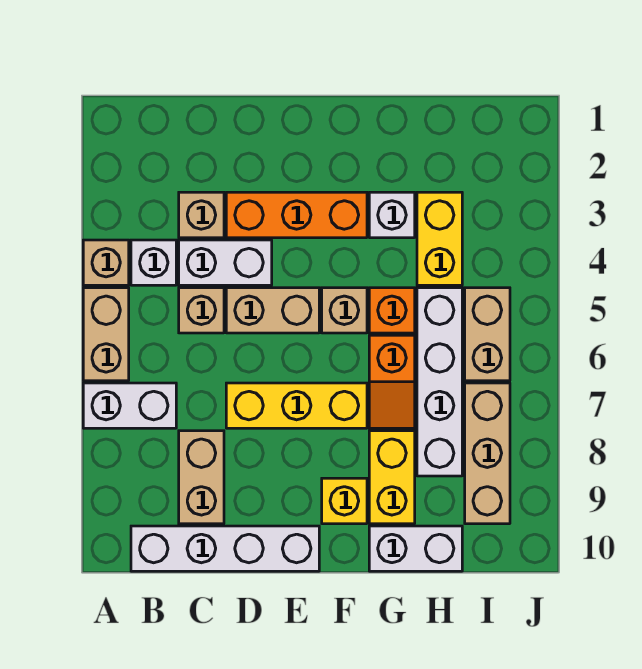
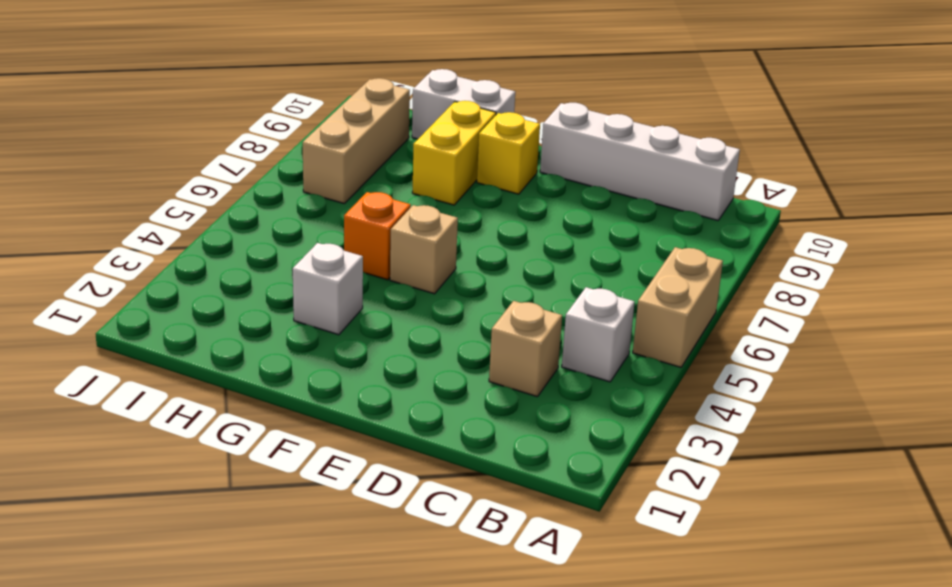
none -> tan 1x1 brick [83,240,129,285]
none -> white 1x2 brick [83,383,176,428]
none -> white 1x2 brick [179,240,272,285]

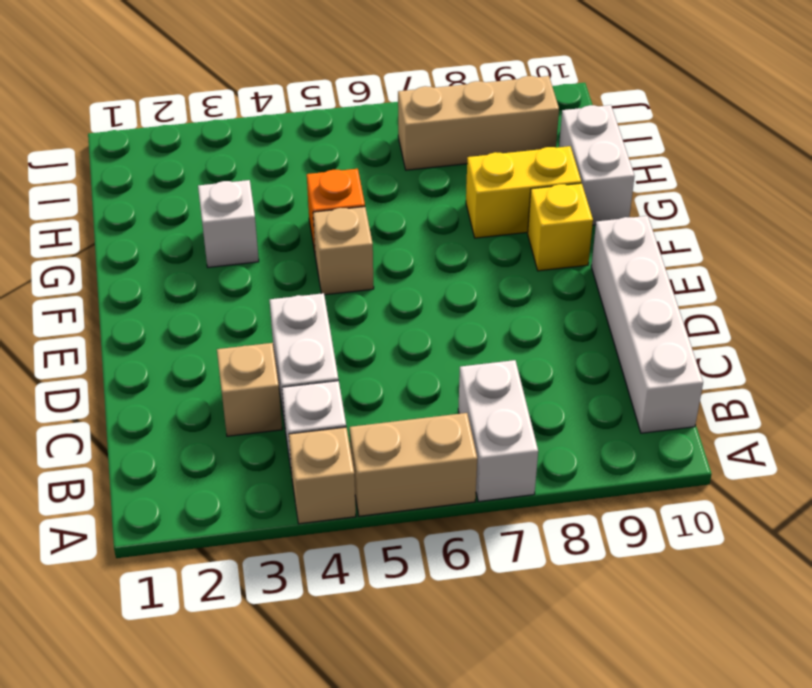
none -> tan 1x1 brick [179,288,224,333]
none -> tan 1x2 brick [179,431,224,524]
none -> orange 1x3 brick [226,192,367,238]

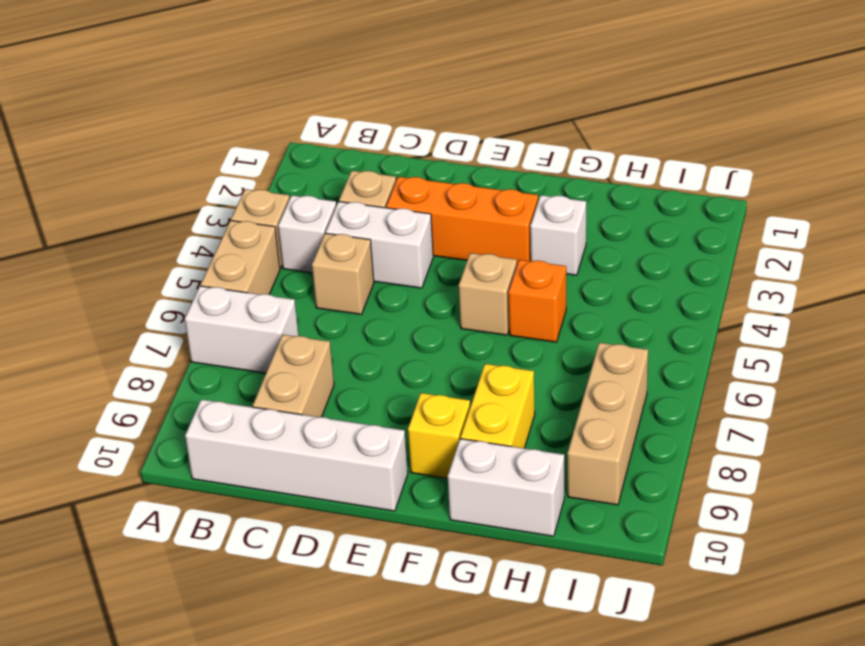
none -> tan 1x2 brick [226,288,319,333]
none -> yellow 1x3 brick [226,383,367,428]
none -> orange 1x2 slope [369,335,415,428]

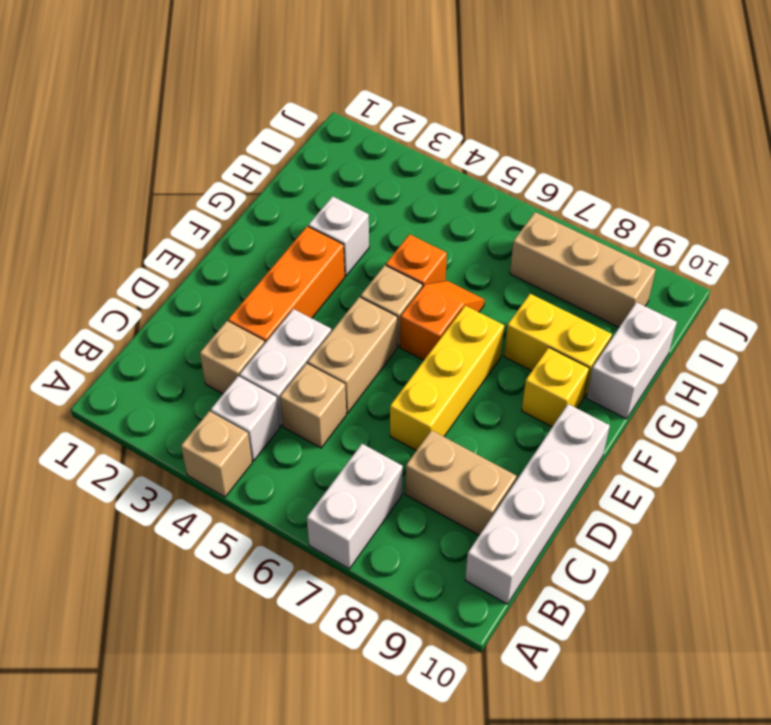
orange 1x2 slope [400,281,485,360] -> orange 1x2 slope turned to [369,335,415,428]
none -> tan 1x2 brick [83,288,129,381]
none -> yellow 1x2 brick [417,192,462,285]
none -> white 1x4 brick [417,288,462,476]

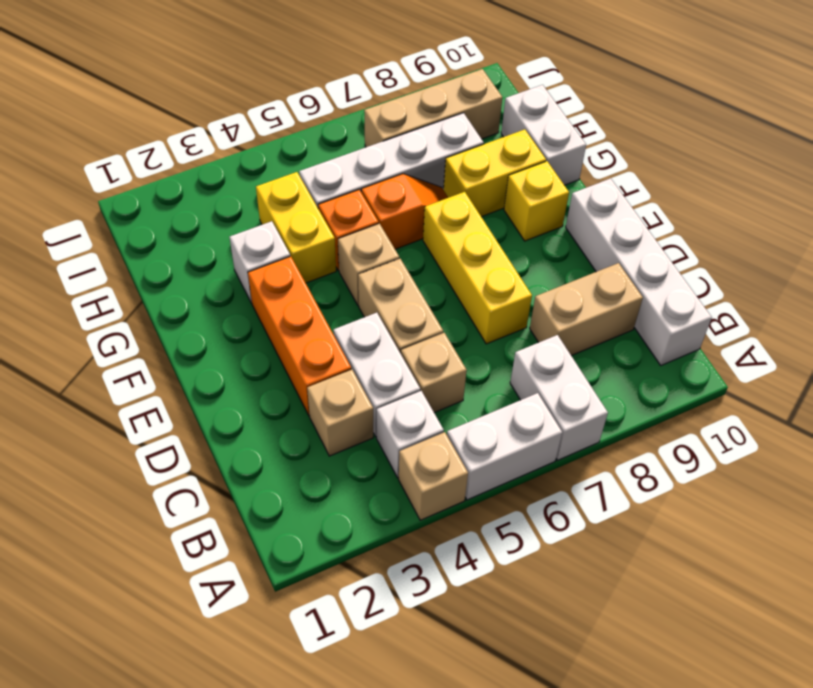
white 1x2 brick [447,393,562,500] -> tan 1x2 brick [83,288,129,381]
yellow 1x2 brick [256,172,336,283] -> yellow 1x2 brick turned to [417,192,462,285]
none -> tan 1x2 brick [465,288,510,381]

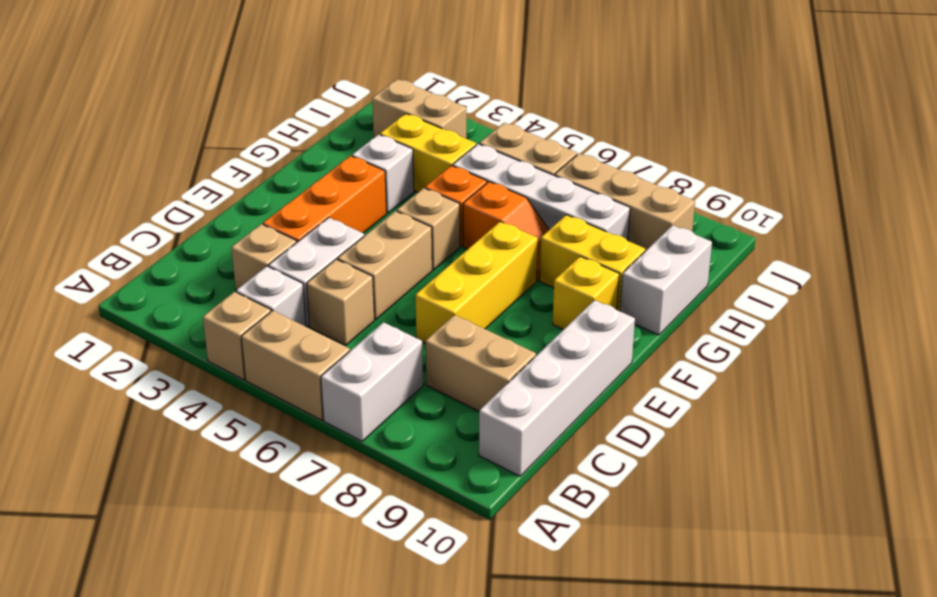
tan 1x2 brick [372,79,466,138] -> none

